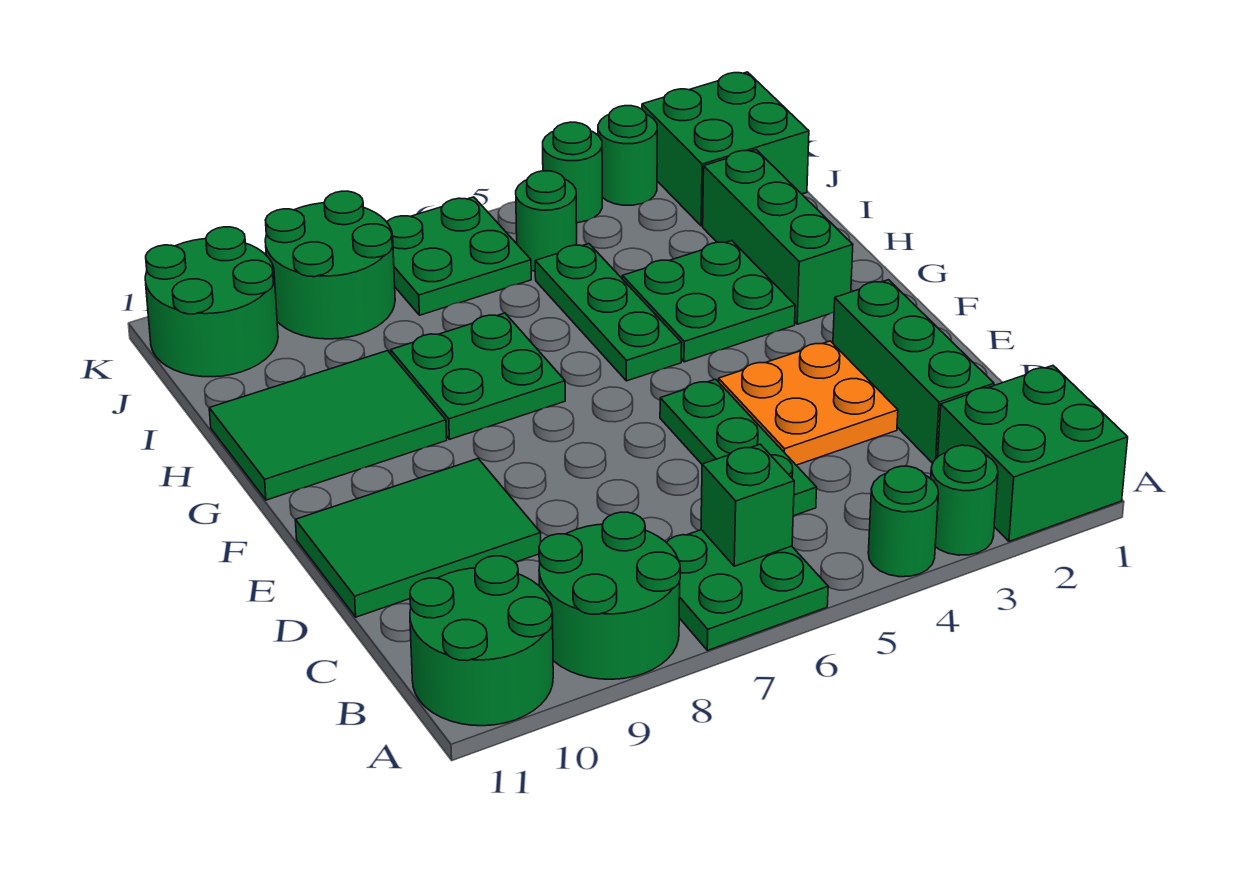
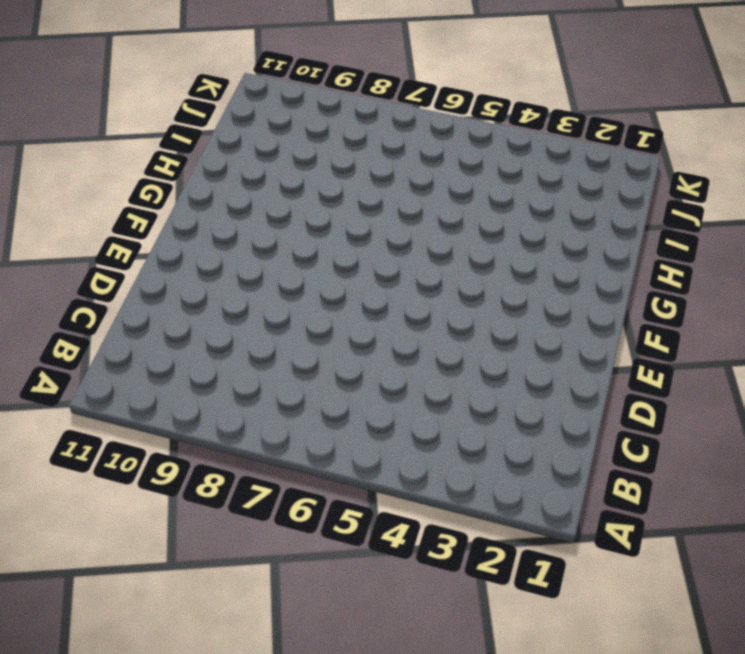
none -> green 2x2 brick [938,366,1128,541]
none -> green 1x1 round brick [931,445,998,555]
none -> green 1x1 round brick [868,466,938,577]

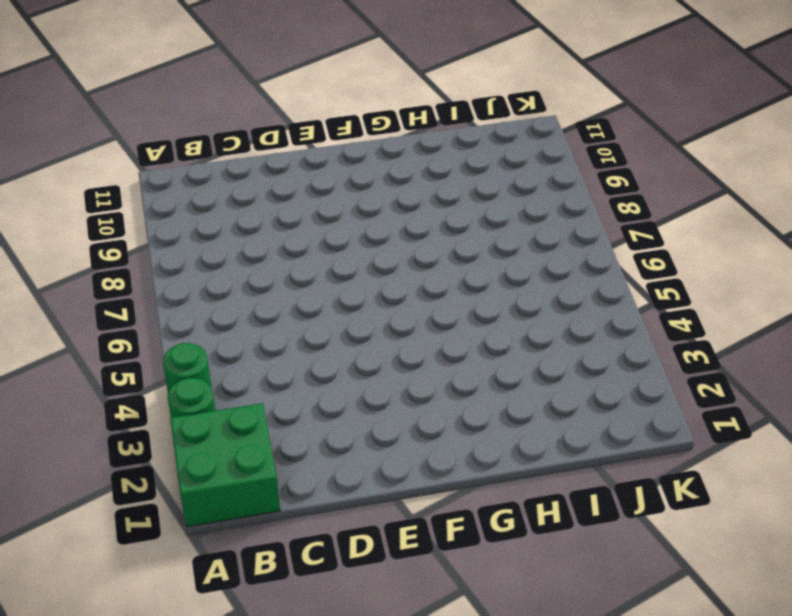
none -> green 2x2 plate [666,530,828,650]
none -> green 2x2 round brick [539,512,680,679]
none -> green 2x2 round brick [410,556,553,726]

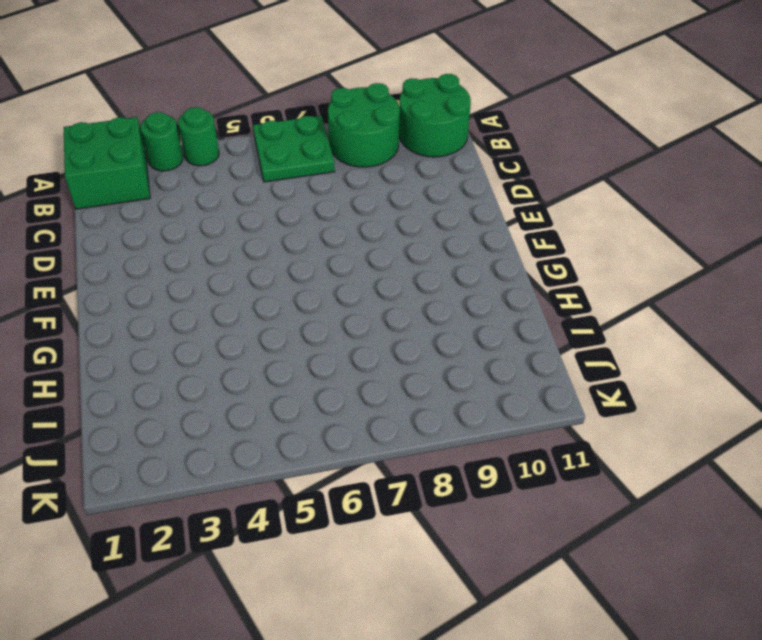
none -> green 1x3 brick [833,280,994,463]
none -> green 1x3 plate [660,379,817,516]
none -> orange 2x2 plate [718,341,898,465]

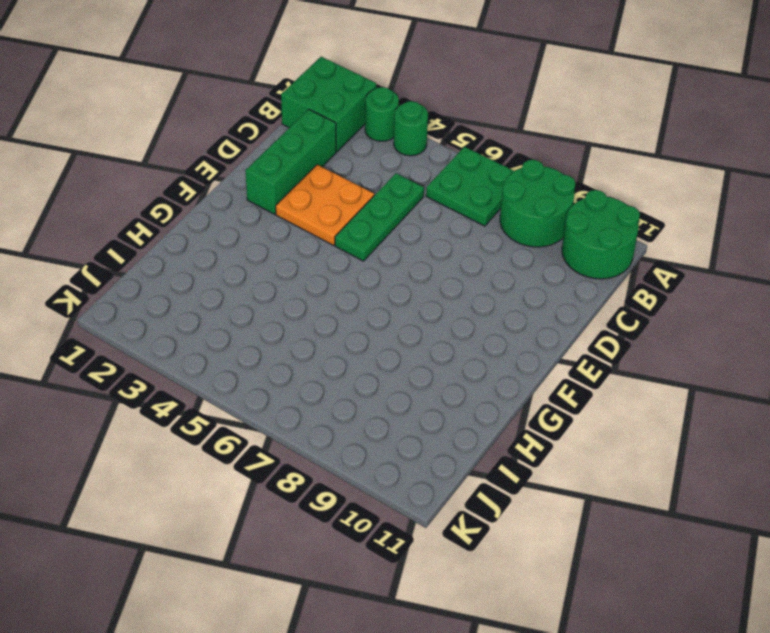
none -> green 2x3 tile [295,459,541,617]
none -> green 1x3 brick [703,150,853,324]
none -> green 2x2 plate [622,241,795,362]

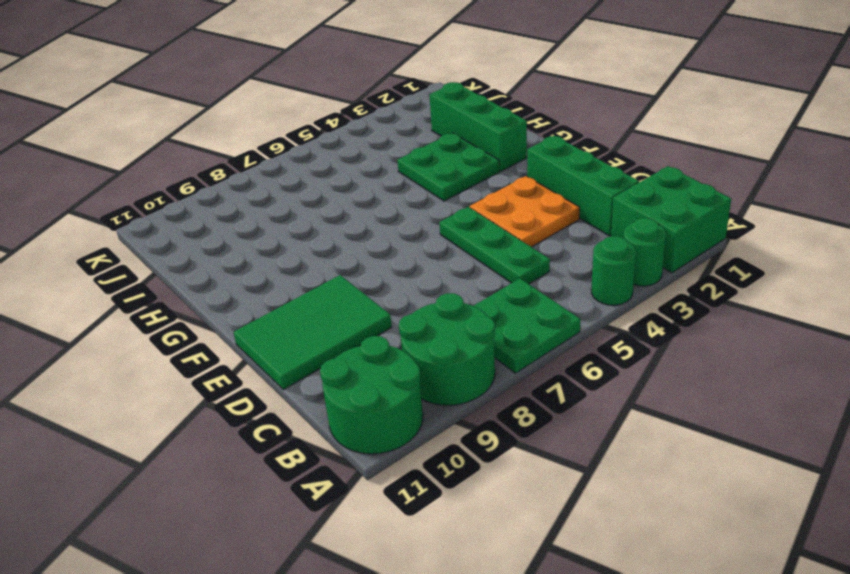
none -> green 1x3 plate [535,244,682,381]
none -> green 2x2 plate [391,313,565,439]
none -> green 2x3 tile [209,351,447,500]

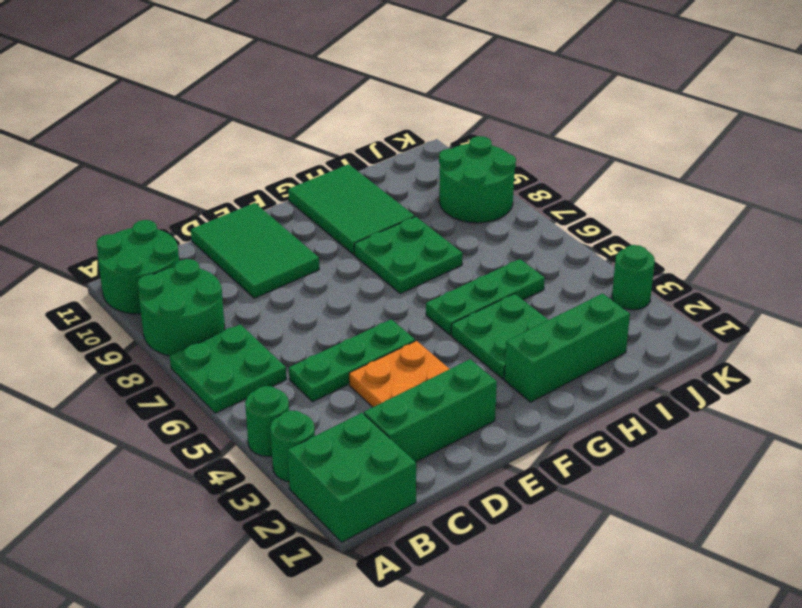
none -> green 2x2 brick [642,72,809,226]
none -> green 1x1 round brick [516,171,577,271]
none -> green 2x2 plate [387,197,531,315]

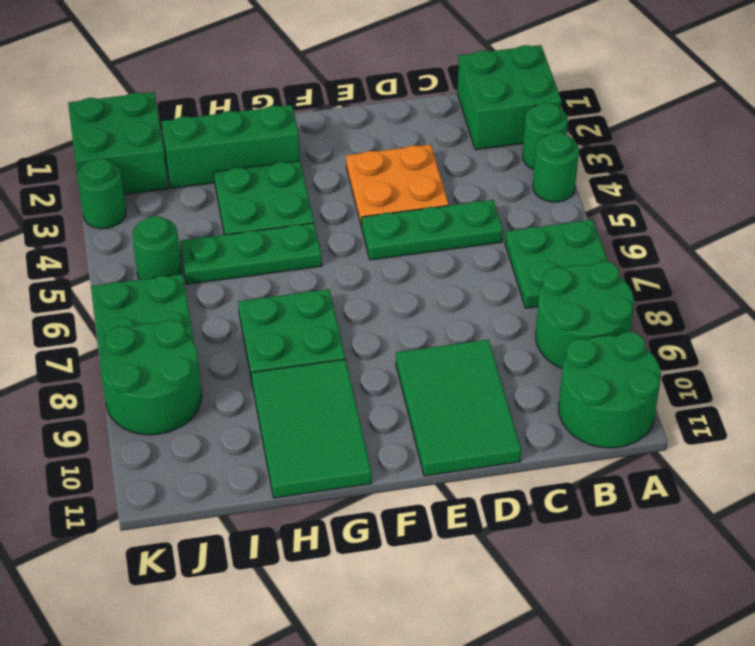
none -> green 1x3 brick [833,280,994,463]
none -> green 2x2 round brick [145,227,278,377]
none -> green 1x1 round brick [543,122,602,223]

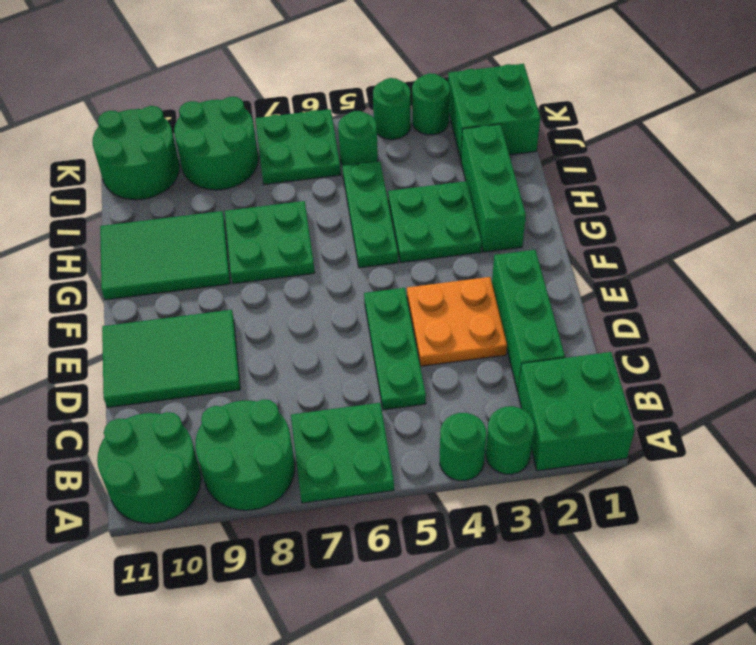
none -> green 1x1 brick [701,444,794,566]

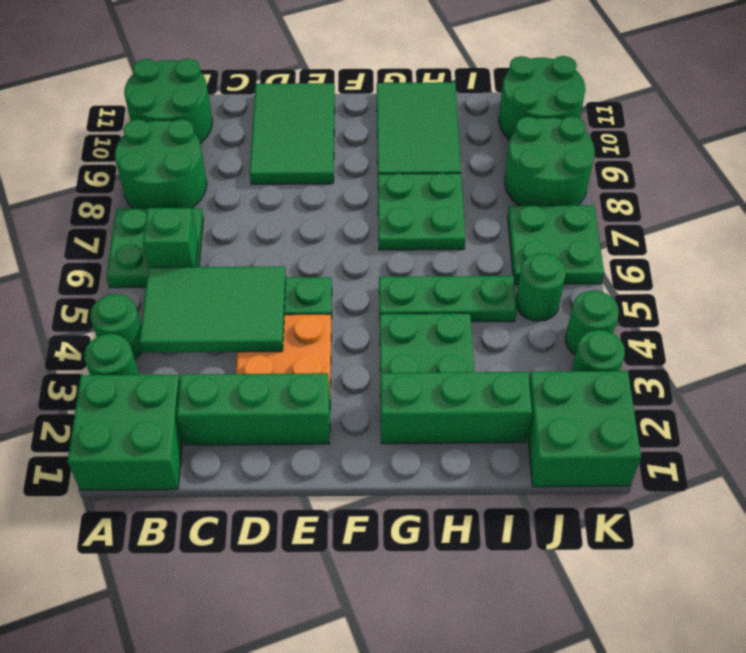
green 2x3 tile [139,266,286,353] -> none

